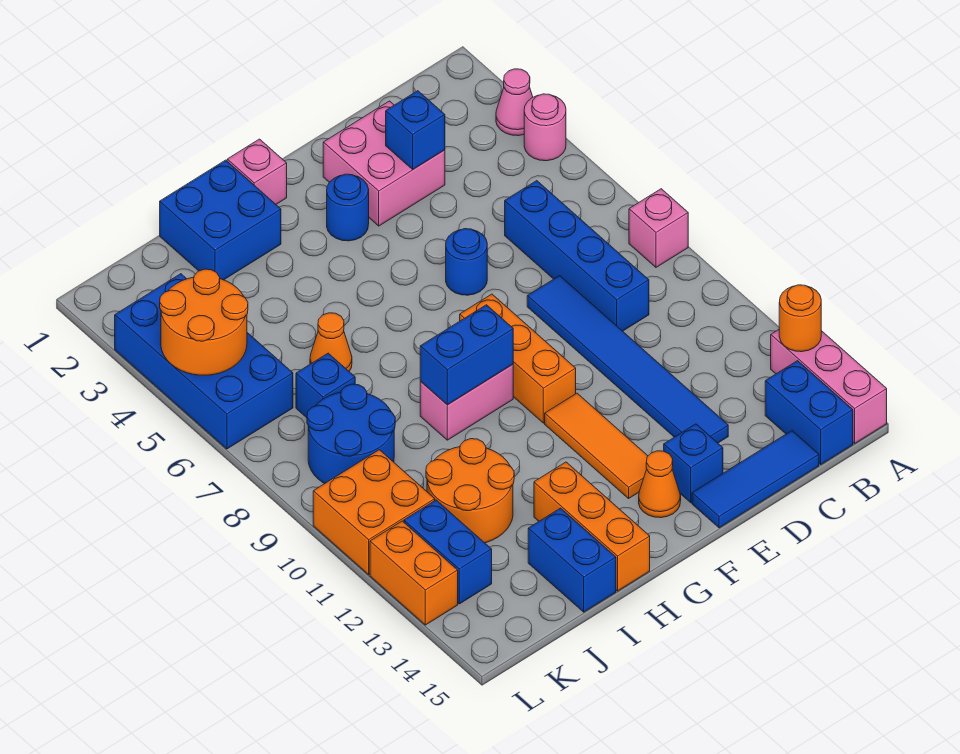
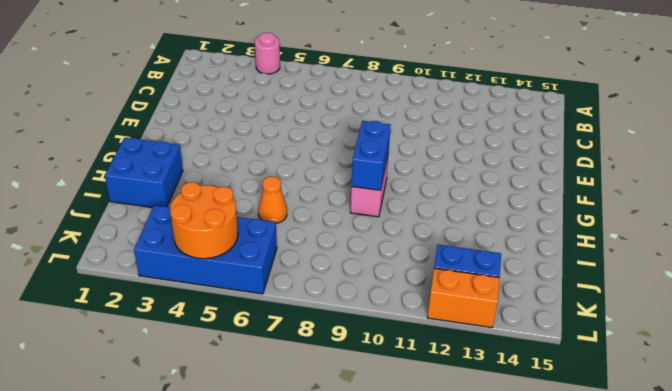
none -> pink 1x1 cone [496,69,533,136]
none -> pink 1x1 brick [629,189,688,267]
none -> pink 1x3 brick [771,330,887,443]
none -> blue 1x2 brick [765,361,853,464]

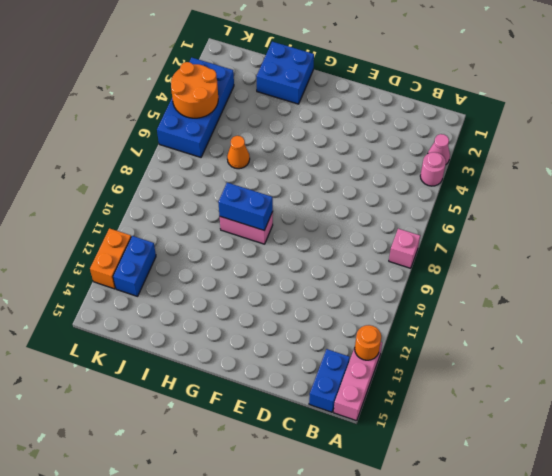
none -> blue 1x4 brick [505,181,649,331]
none -> blue 1x3 tile [692,431,819,528]
none -> pink 2x2 brick [323,101,445,226]
none -> blue 1x6 tile [527,276,728,443]

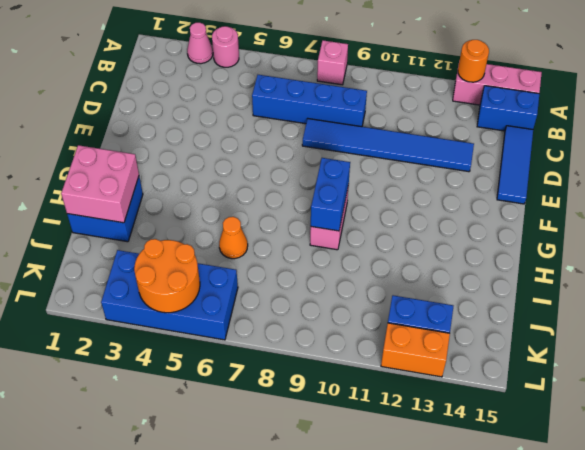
pink 2x2 brick [61,145,139,223] -> pink 2x2 brick moved to [323,101,445,226]
none -> blue 1x1 round brick [446,229,487,295]
none -> blue 1x1 brick [664,424,723,503]
none -> blue 1x1 round brick [327,174,369,241]
none -> orange 1x3 brick [460,294,576,423]

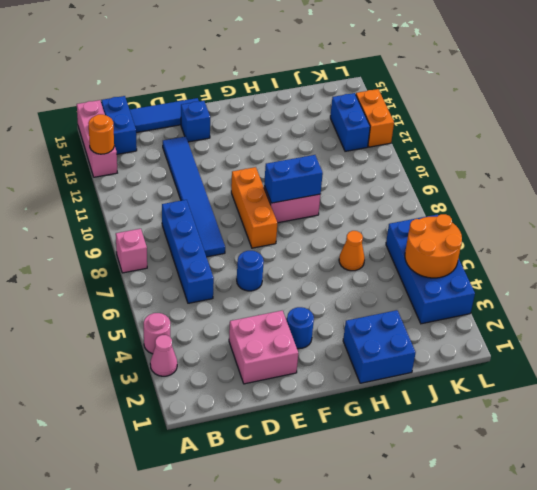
none -> orange 1x3 tile [545,393,648,498]
none -> orange 1x1 cone [639,451,681,518]
none -> pink 1x1 brick [227,139,287,204]
none -> orange 1x3 brick [534,462,650,591]

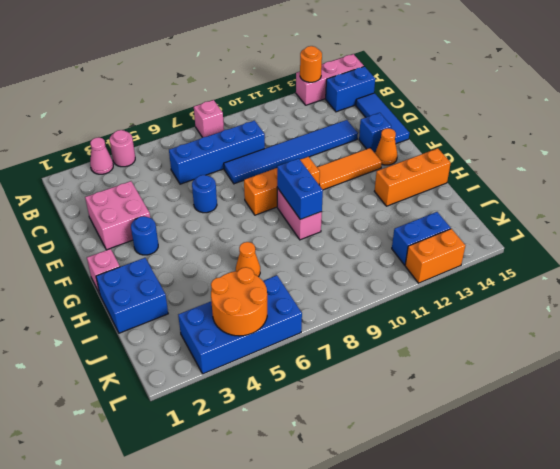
none -> orange 2x2 round brick [426,439,514,543]
none -> blue 1x2 brick [528,508,616,612]
none -> blue 1x1 brick [296,353,355,418]
none -> blue 2x2 round brick [307,384,395,484]

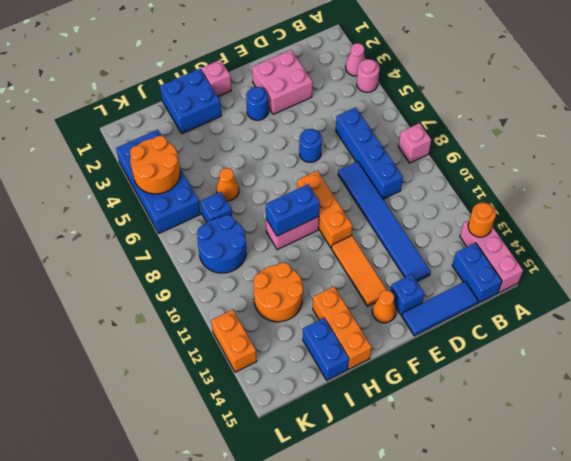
none -> orange 2x2 brick [313,450,435,575]
none -> blue 1x2 brick [404,500,492,604]
none -> blue 1x1 brick [386,91,445,169]

